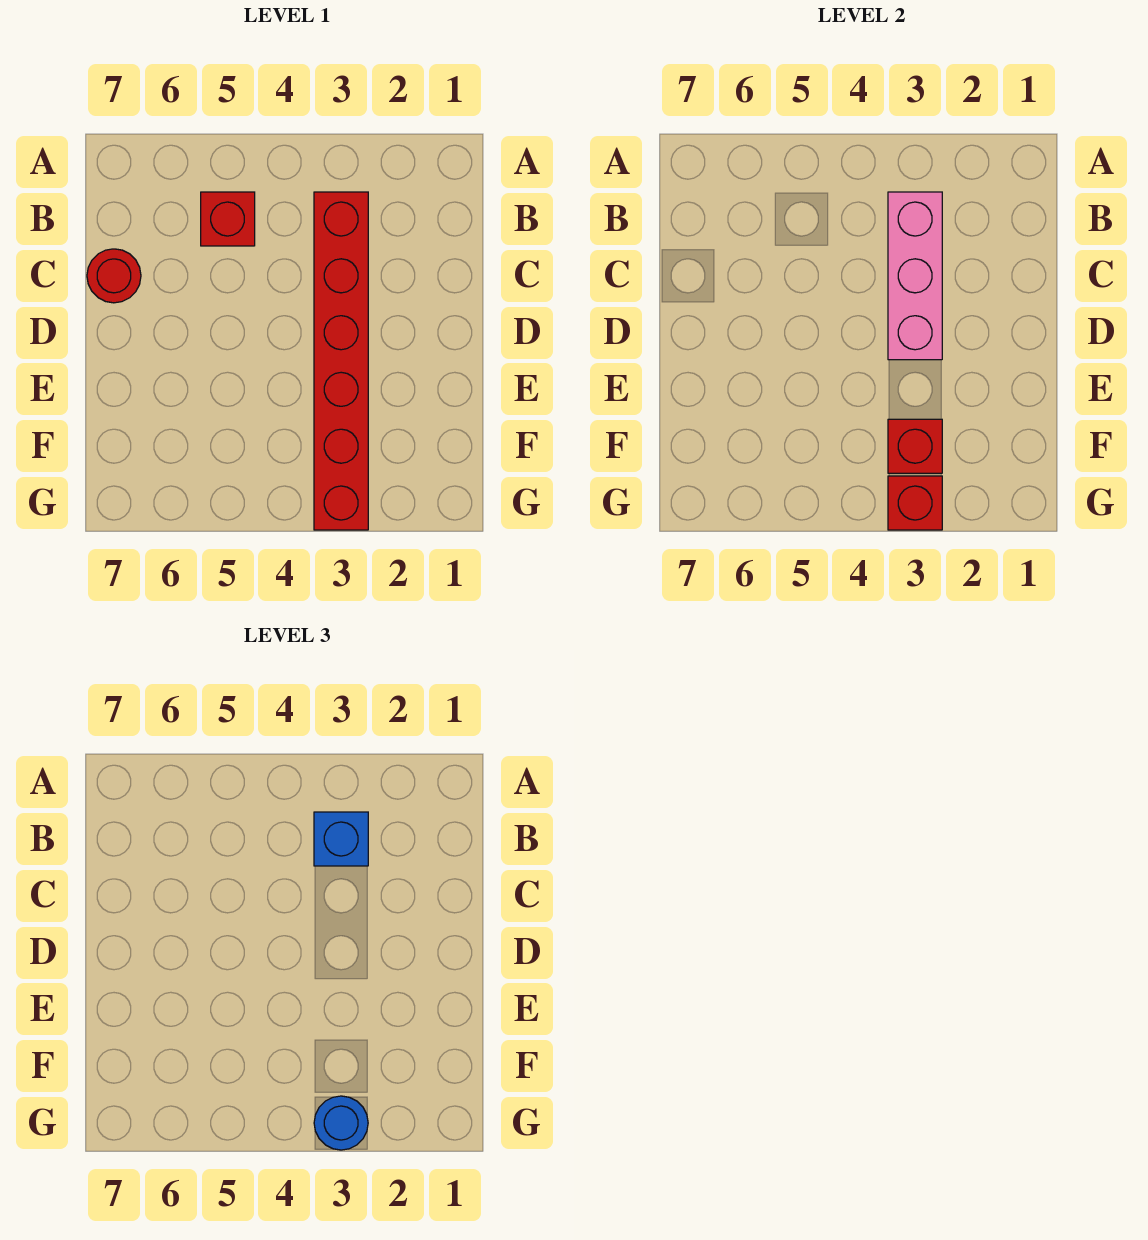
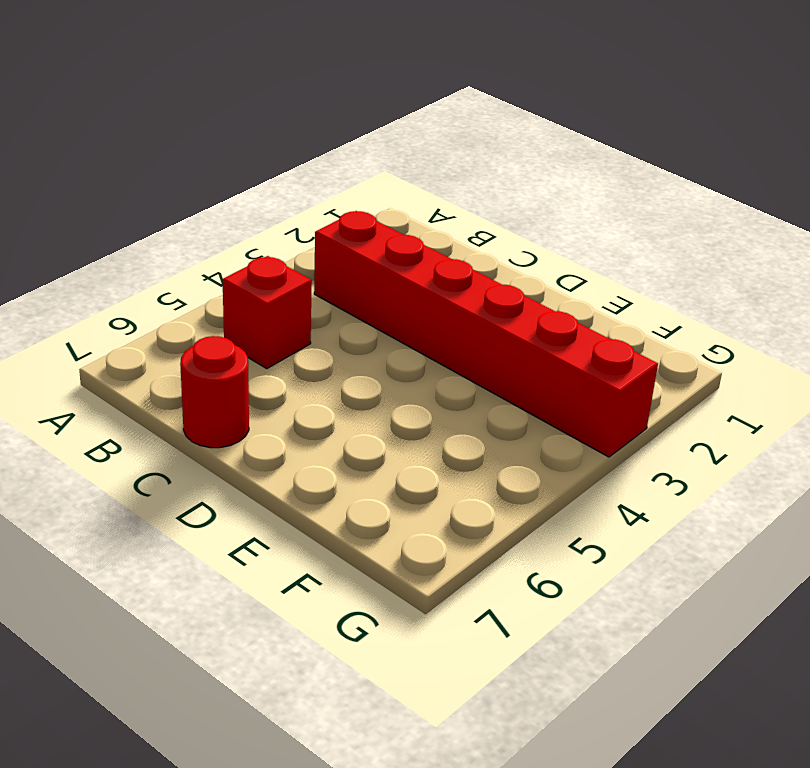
none -> pink 1x3 brick [888,192,942,360]
none -> red 1x1 brick [888,419,942,473]

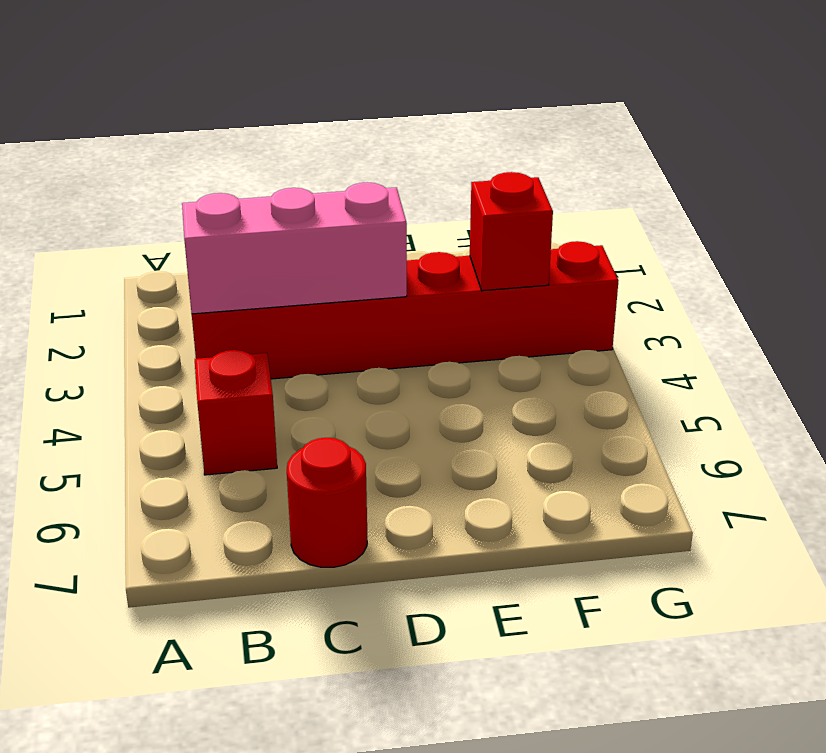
none -> red 1x1 brick [888,476,942,530]
none -> blue 1x1 brick [314,812,368,866]

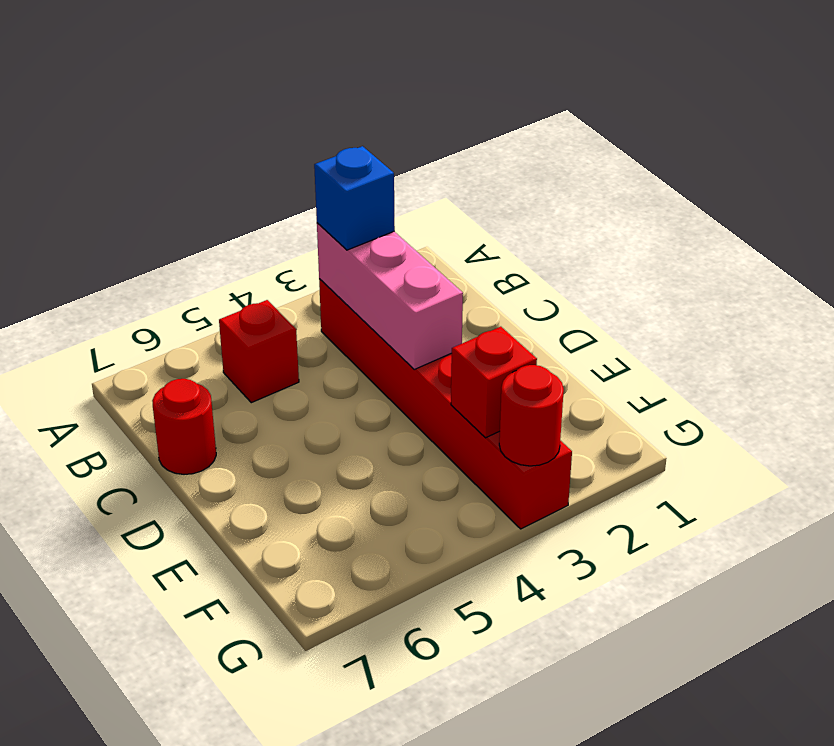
red 1x1 round brick [499,365,564,466] -> red 1x1 brick [888,476,942,530]
none -> blue 1x1 round brick [314,1096,368,1150]

